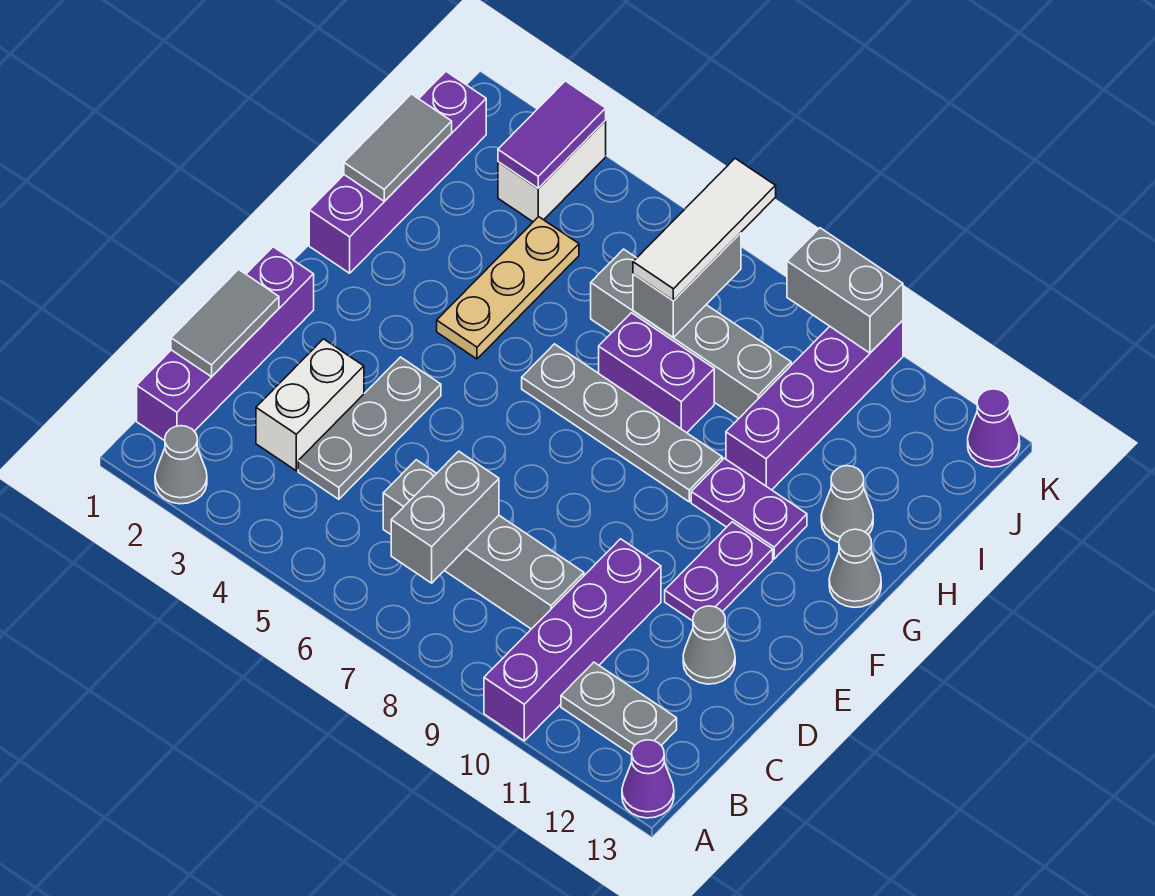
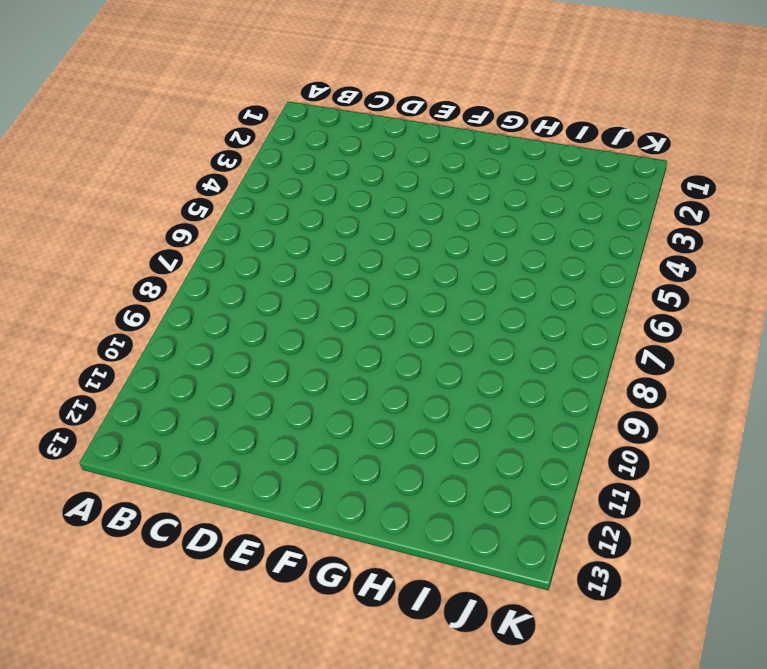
none -> grey 1x1 cone [155,426,207,504]
none -> purple 1x4 brick [484,539,661,741]
none -> purple 1x1 cone [622,740,674,818]

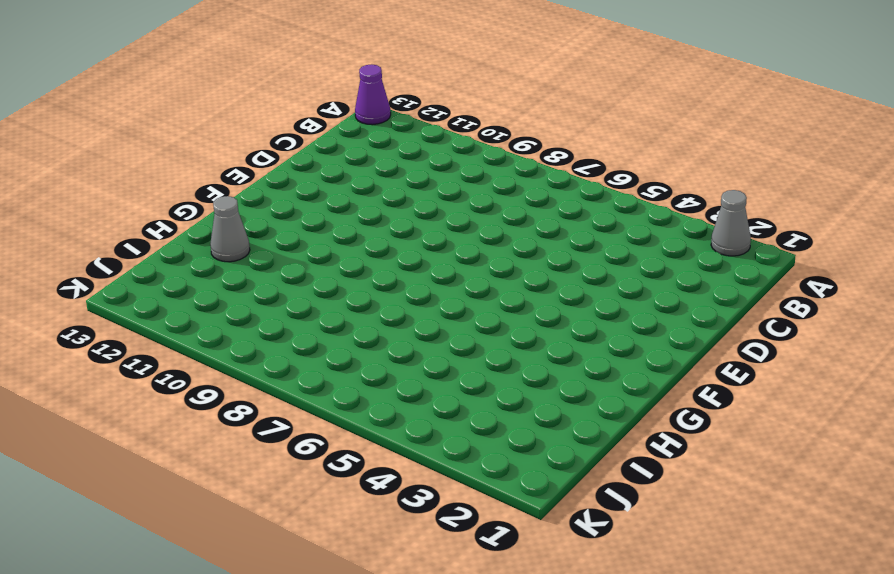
none -> purple 1x4 brick [484,539,661,741]
none -> purple 1x4 brick [137,247,314,441]
none -> grey 1x2 plate [561,662,677,755]

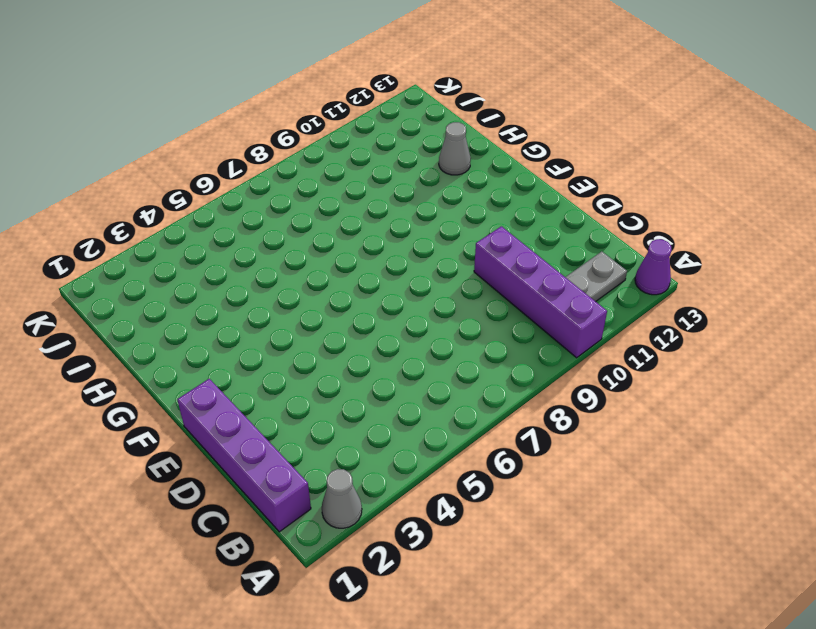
none -> white 1x2 brick [256,339,364,471]
none -> grey 1x3 plate [298,357,441,499]
none -> grey 1x4 brick [383,460,584,629]

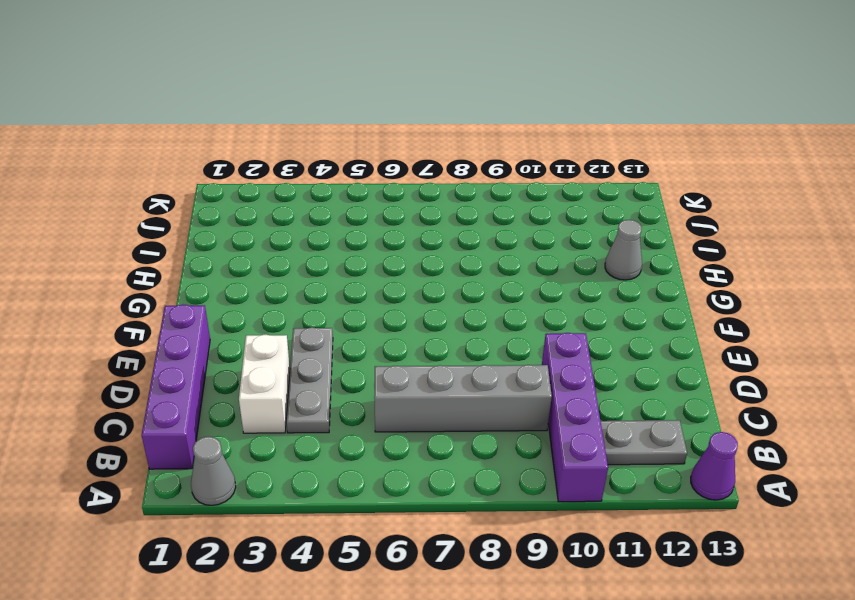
none -> grey 1x1 cone [683,606,735,684]
none -> purple 1x2 plate [665,522,773,621]
none -> purple 1x4 brick [309,72,486,273]

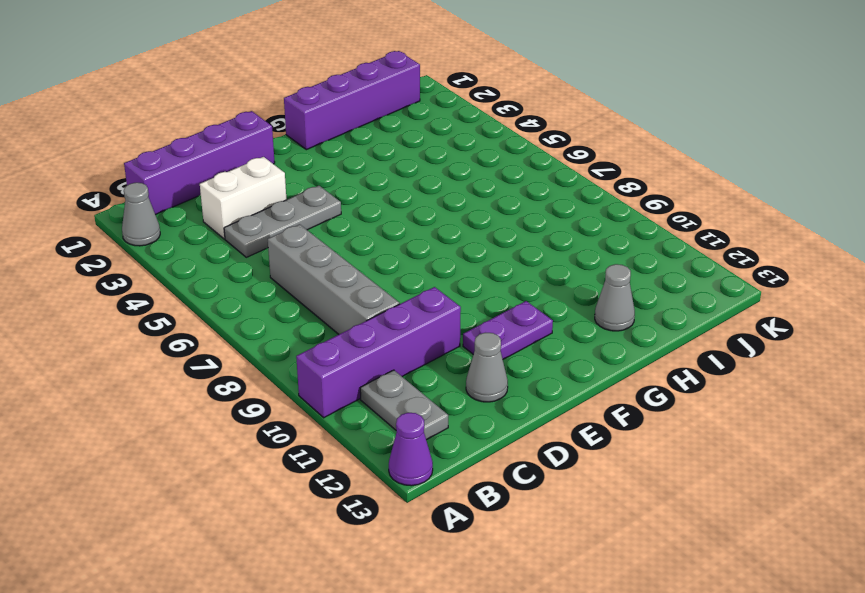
none -> tan 1x3 plate [437,217,579,359]
none -> grey 1x4 plate [522,344,722,502]
none -> purple 1x2 plate [691,458,807,559]

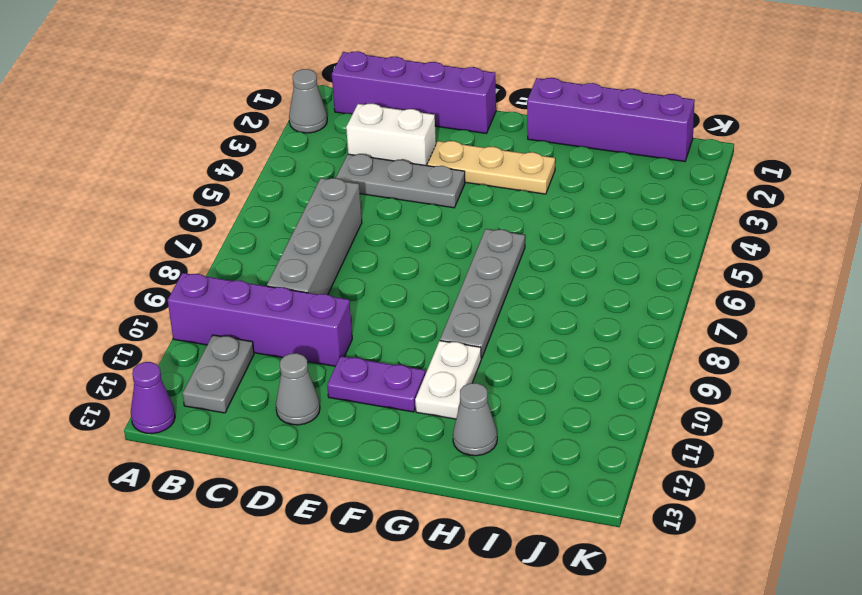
tan 1x3 plate [427,141,555,194] -> tan 1x3 plate moved to [437,217,579,359]
white 1x2 plate [415,341,482,419] -> purple 1x2 plate [691,458,807,559]
none -> grey 1x1 cone [829,529,881,607]
none -> purple 1x2 brick [599,313,714,433]
none -> purple 1x4 brick [726,320,903,490]

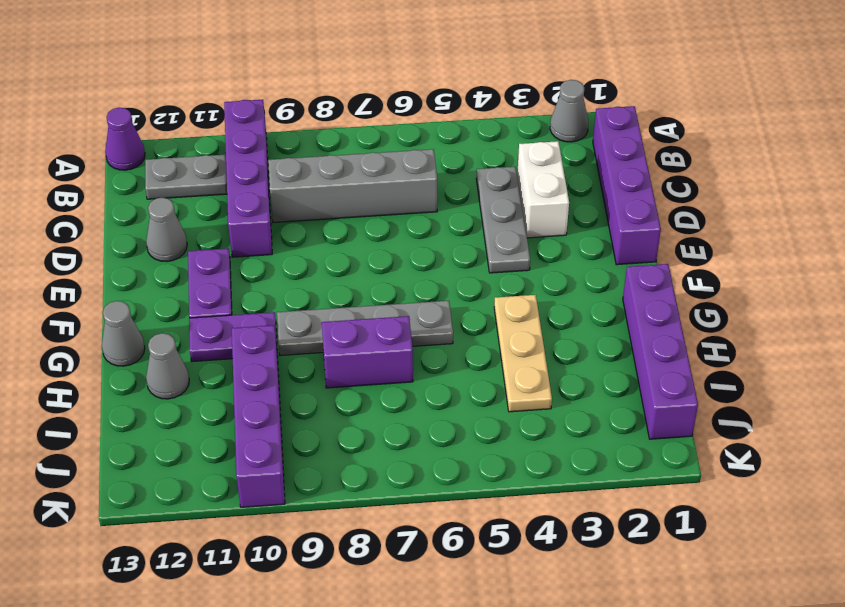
none -> grey 1x4 brick [591,249,791,419]
none -> white 1x2 brick [498,121,606,222]
none -> purple 1x1 cone [968,389,1020,467]

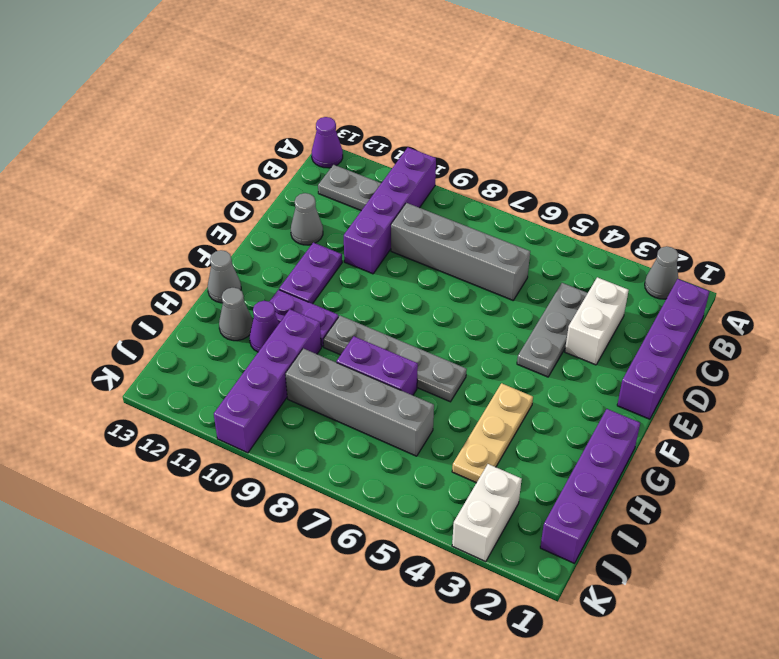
purple 1x1 cone [250,301,279,352] -> purple 1x1 cone moved to [968,389,1020,467]
none -> grey 1x2 brick [391,451,499,583]
none -> grey 1x2 tile [171,270,279,377]
none -> grey 1x2 tile [344,94,452,201]

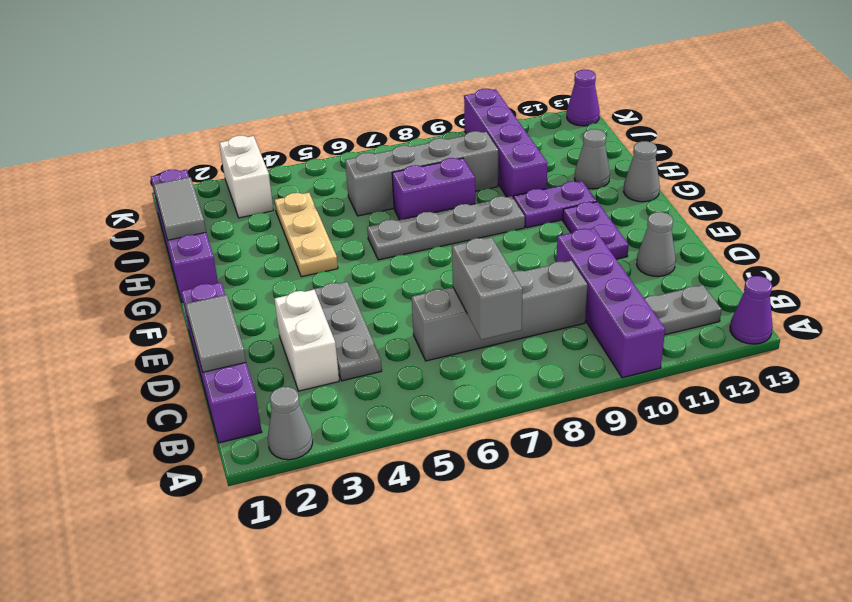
none -> grey 1x2 brick [633,233,741,337]
none -> purple 1x2 tile [498,81,606,188]
none -> grey 1x2 brick [787,228,903,353]

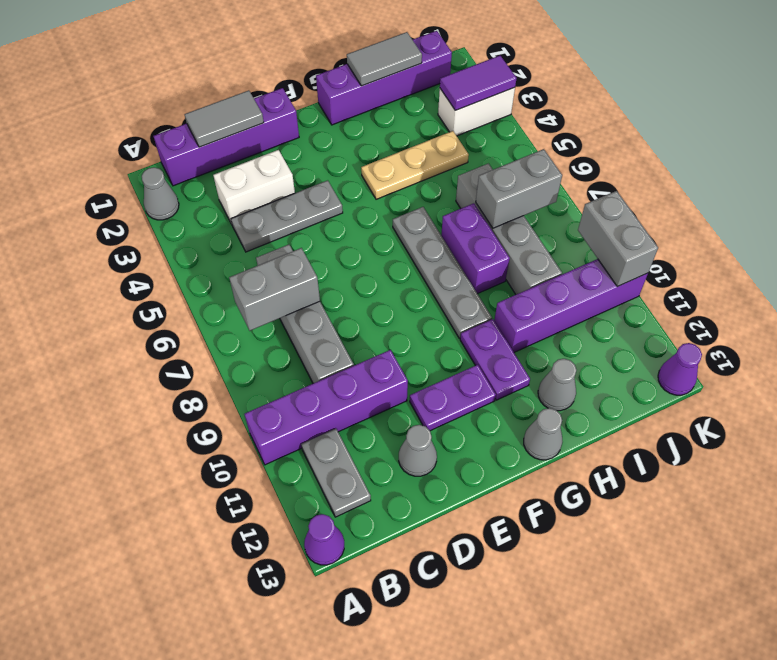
none -> white 1x3 tile [633,158,776,301]

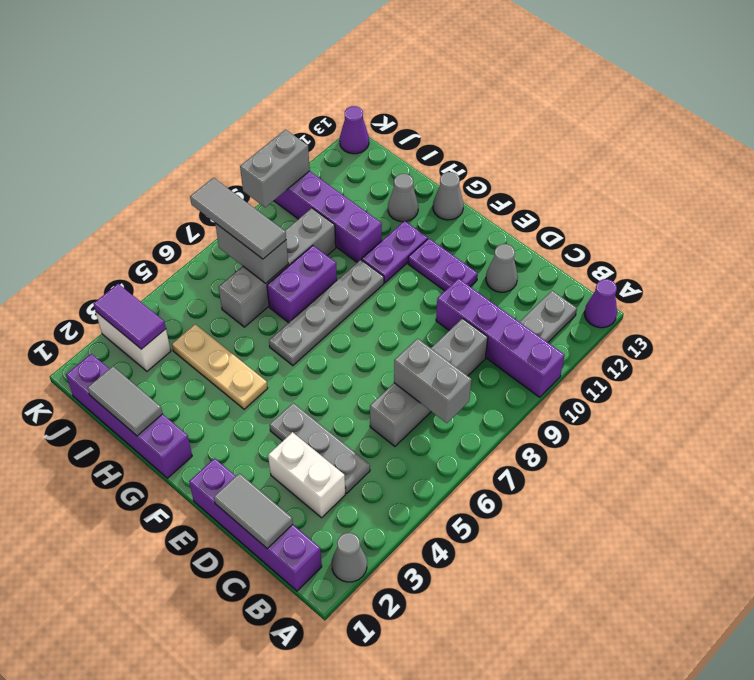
grey 1x3 tile [190,178,286,259] -> white 1x3 tile [633,158,776,301]

